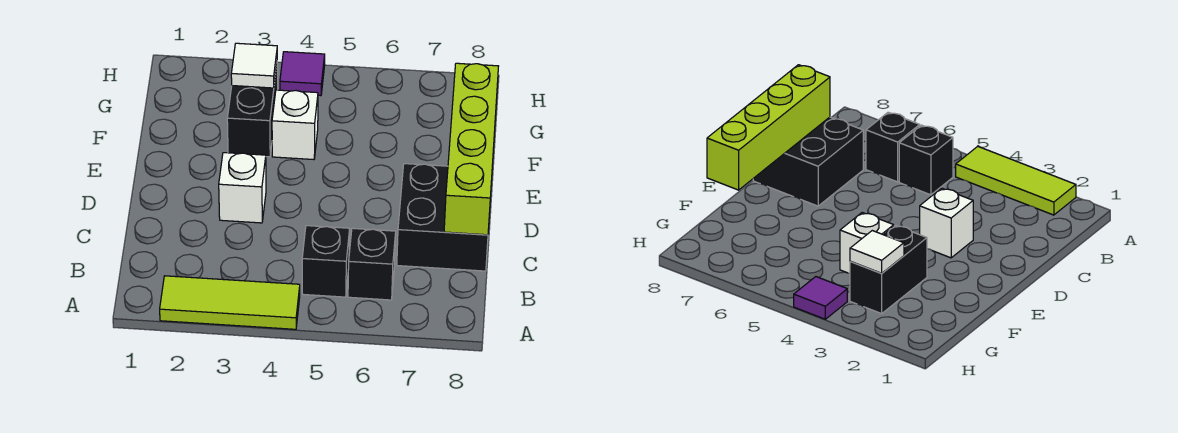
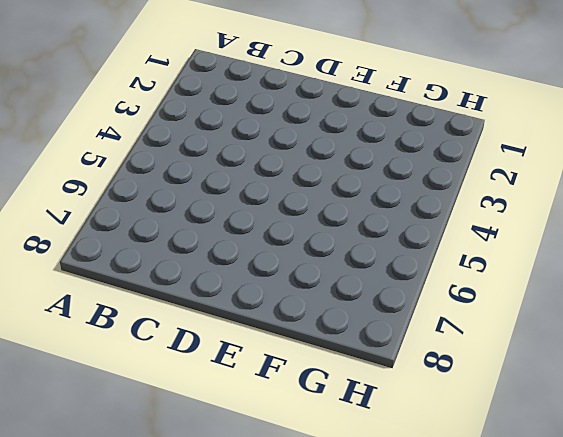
none -> lime 1x3 tile [160,276,300,329]
none -> black 1x1 brick [302,226,350,297]

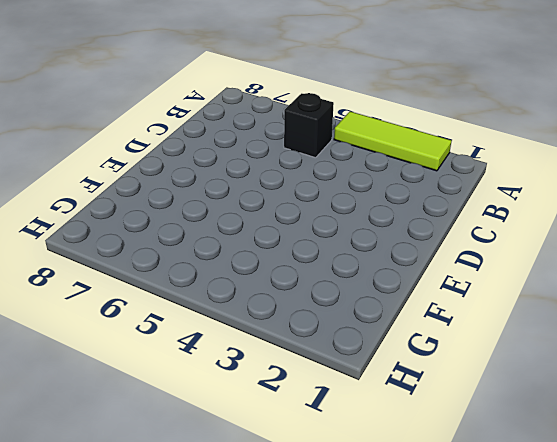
none -> black 1x1 brick [348,228,396,300]
none -> black 2x2 brick [397,164,488,271]

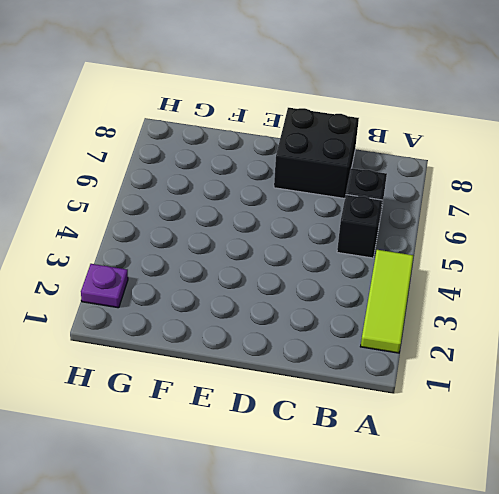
purple 1x1 plate [81,264,128,308] -> none
none -> white 1x1 brick [219,153,266,223]
none -> black 1x2 brick [227,64,278,157]

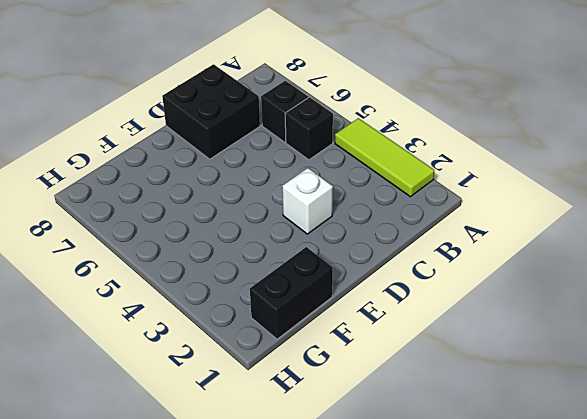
black 1x2 brick [250,247,333,339] -> black 1x2 brick moved to [227,64,278,157]
none -> white 1x1 brick [272,90,318,160]
none -> purple 1x1 tile [280,52,325,96]

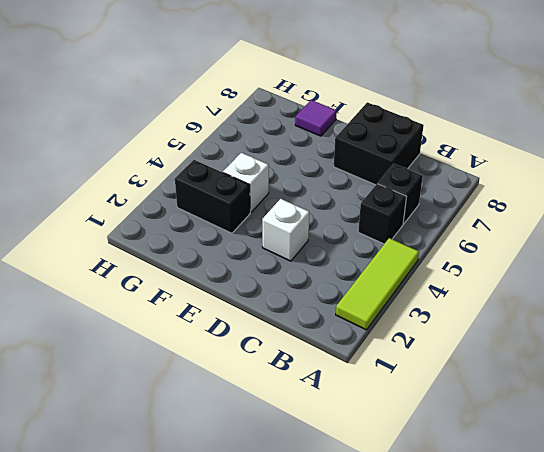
purple 1x1 tile [295,100,337,136] -> purple 1x1 tile moved to [280,52,325,96]
none -> lime 1x4 brick [444,63,499,235]
none -> white 1x1 tile [231,43,277,88]

